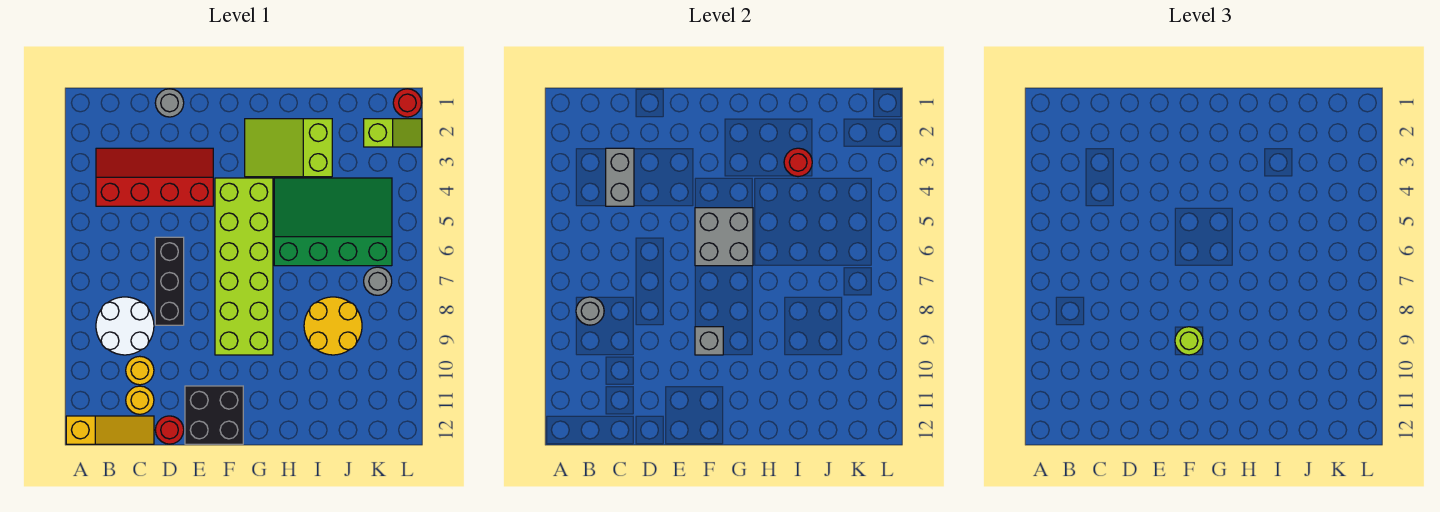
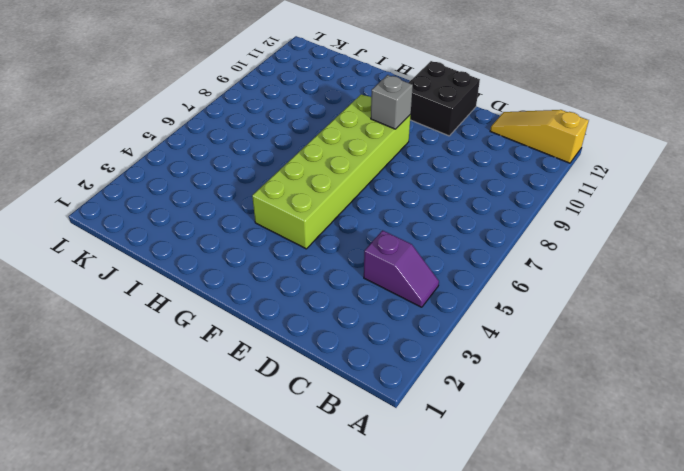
purple 1x2 slope [364,230,439,307] -> red 2x4 slope [96,148,213,206]
none -> white 2x2 round brick [96,297,154,355]
none -> yellow 1x1 round brick [126,356,154,385]
none -> yellow 1x1 round brick [126,386,154,414]

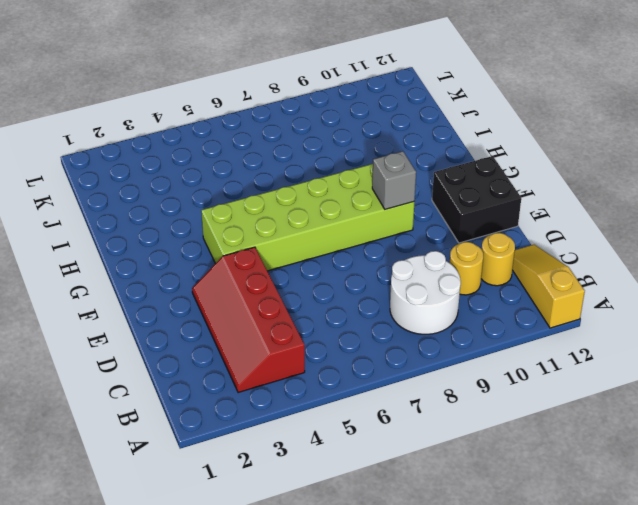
none -> grey 1x1 round brick [155,89,184,117]
none -> black 1x3 brick [155,237,184,325]
none -> red 1x1 round brick [155,416,184,444]

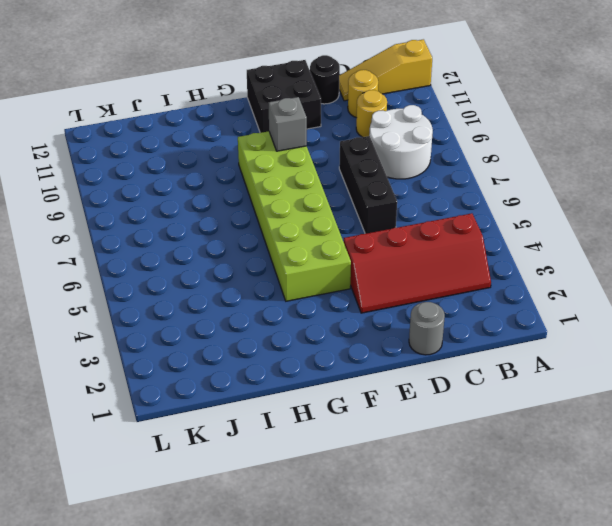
black 1x1 round brick [310,55,340,104] -> red 1x1 round brick [155,416,184,444]
none -> lime 2x3 slope [245,119,332,177]
none -> green 3x4 slope [274,178,392,266]
none -> yellow 2x2 round brick [304,297,362,355]

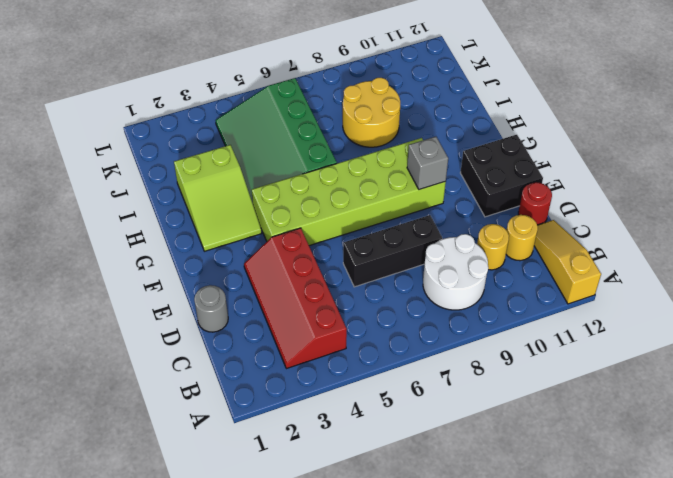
none -> lime 1x2 slope [364,119,422,147]
none -> grey 1x1 round brick [364,267,392,295]
none -> red 1x1 round brick [393,89,422,117]

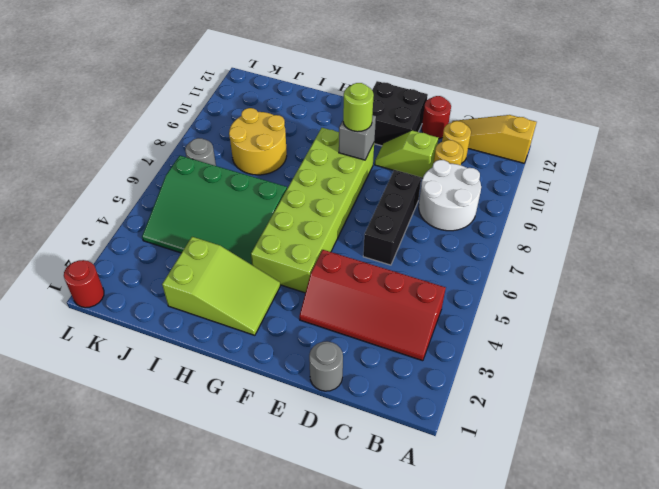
lime 1x2 slope [375,130,438,178] -> lime 1x2 slope moved to [364,119,422,147]
none -> grey 1x1 round brick [576,297,604,325]
none -> grey 1x2 brick [606,148,634,206]
none -> grey 2x2 brick [695,208,753,266]

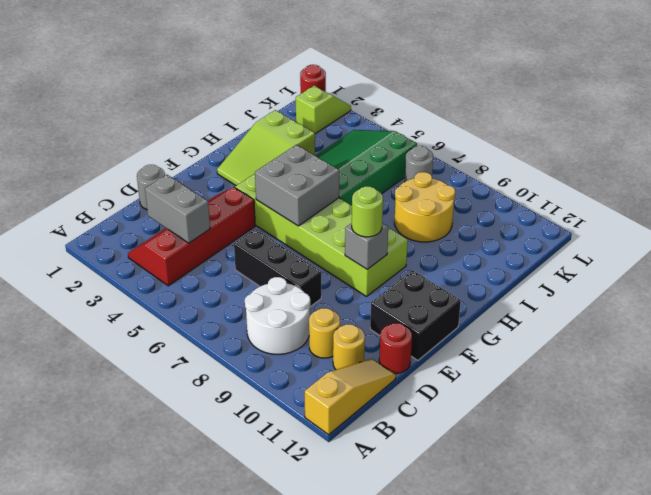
none -> grey 1x1 round brick [576,297,604,325]
none -> red 1x1 round brick [784,148,812,177]

